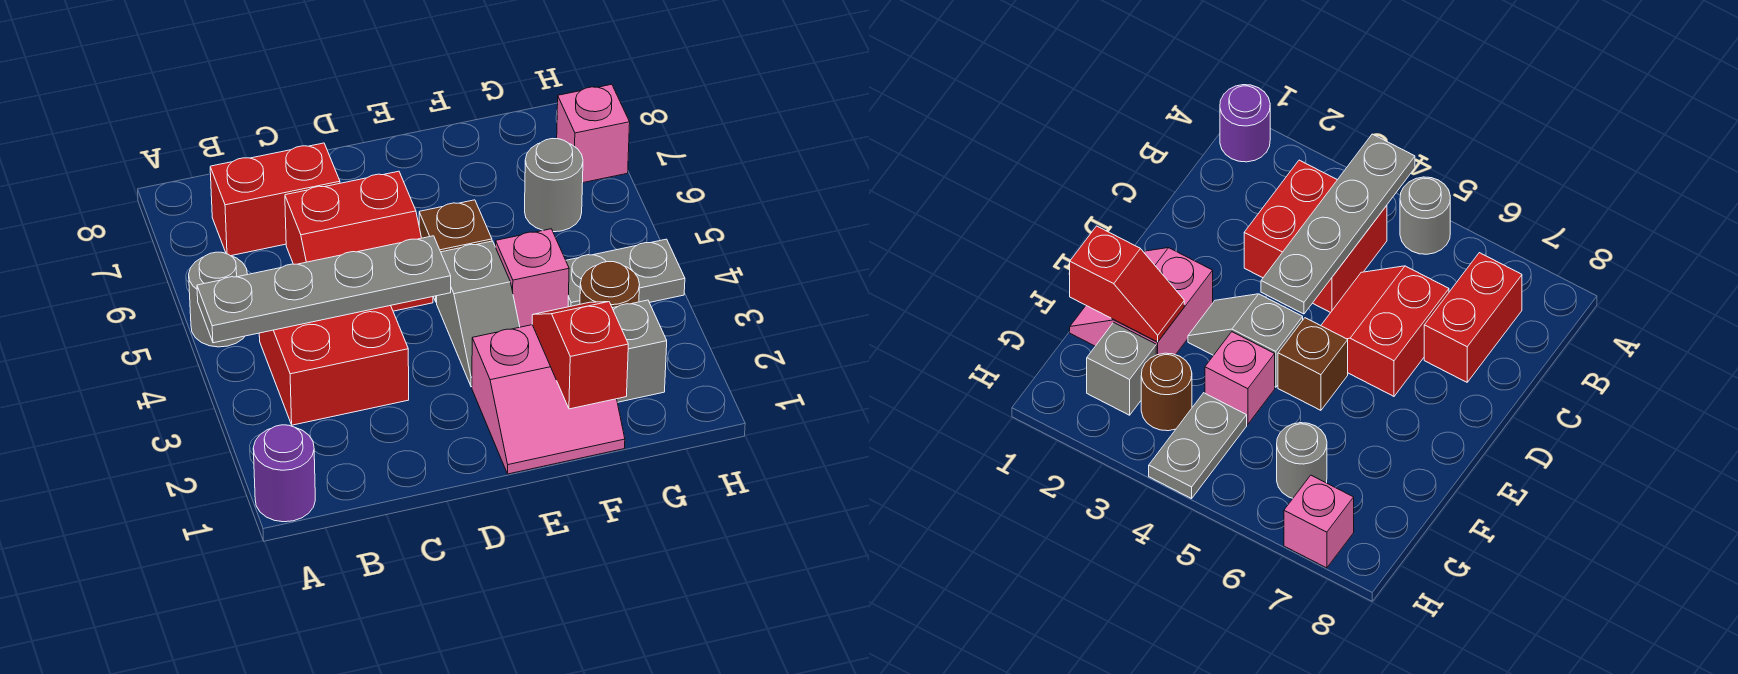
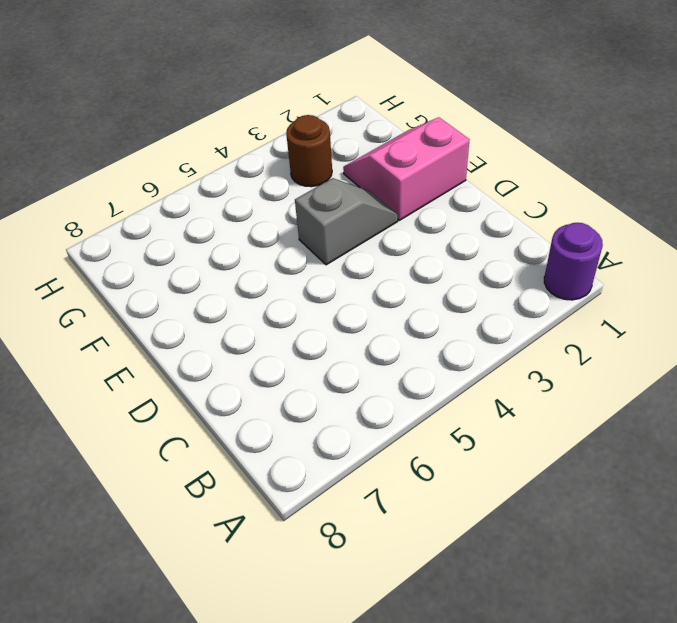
pink 2x2 slope [343,117,469,220] -> pink 2x2 slope turned to [472,325,625,474]
none -> grey 1x1 round brick [189,252,247,347]
none -> red 2x2 brick [259,305,409,425]
none -> red 1x2 brick [210,143,340,256]

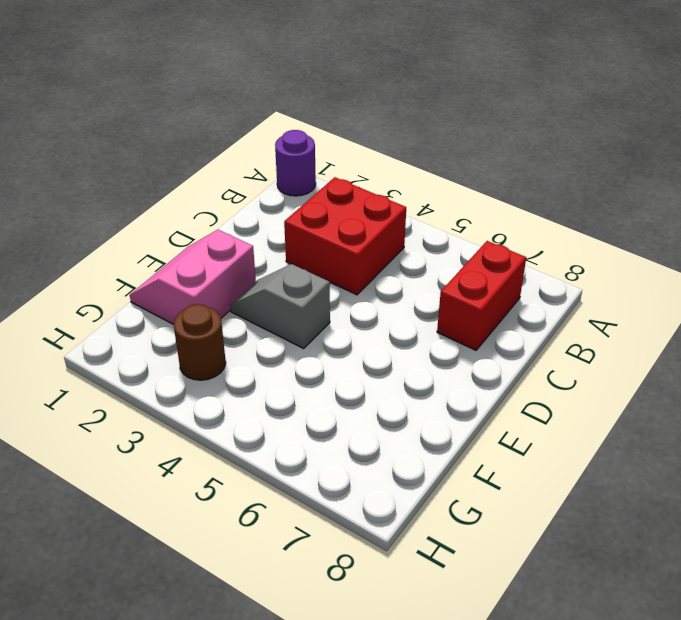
none -> grey 1x1 round brick [189,252,247,347]
none -> red 2x2 slope [285,171,433,311]
none -> brown 1x1 brick [419,200,492,302]

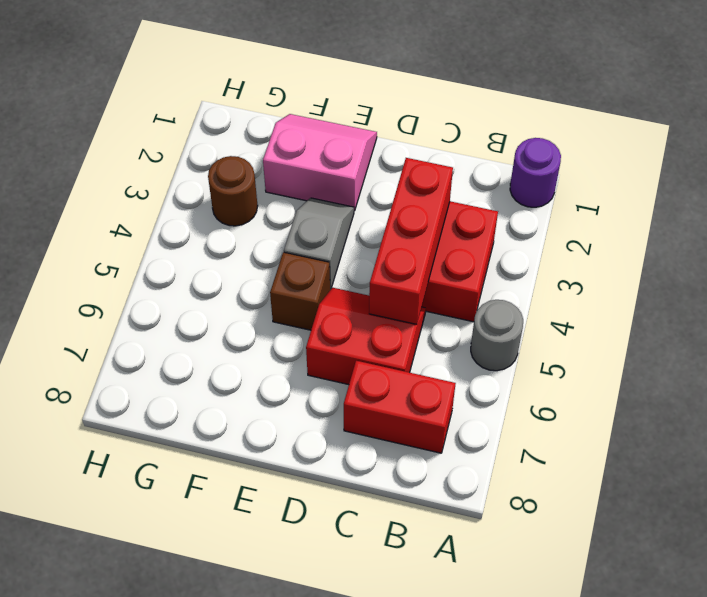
red 1x3 brick [369,158,453,324] -> grey 1x4 plate [197,236,451,343]
none -> pink 1x1 brick [496,229,569,327]
none -> grey 1x1 brick [612,300,667,402]
none -> grey 1x2 plate [566,239,685,307]

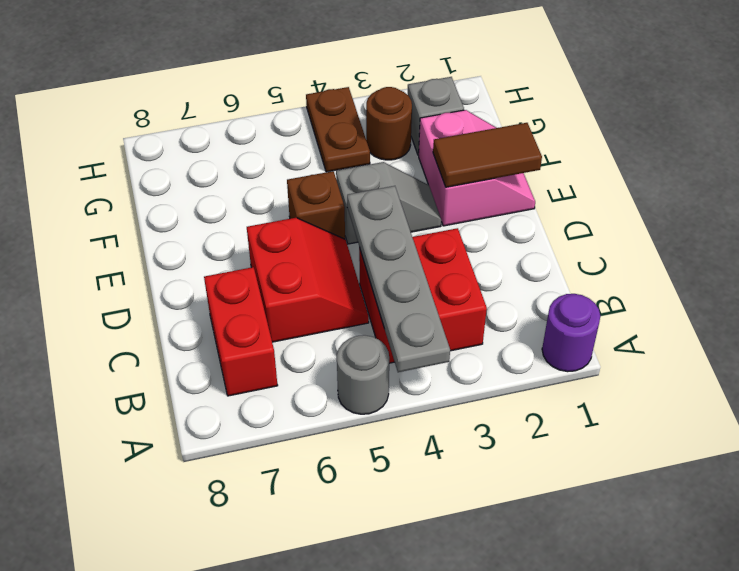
brown 1x2 tile [433,123,542,187] -> none
brown 1x2 plate [306,87,370,172] -> grey 1x2 plate [566,239,685,307]
none -> pink 1x1 brick [496,229,569,327]
none -> grey 1x1 round brick [525,139,583,232]
none -> pink 1x1 brick [557,84,630,183]

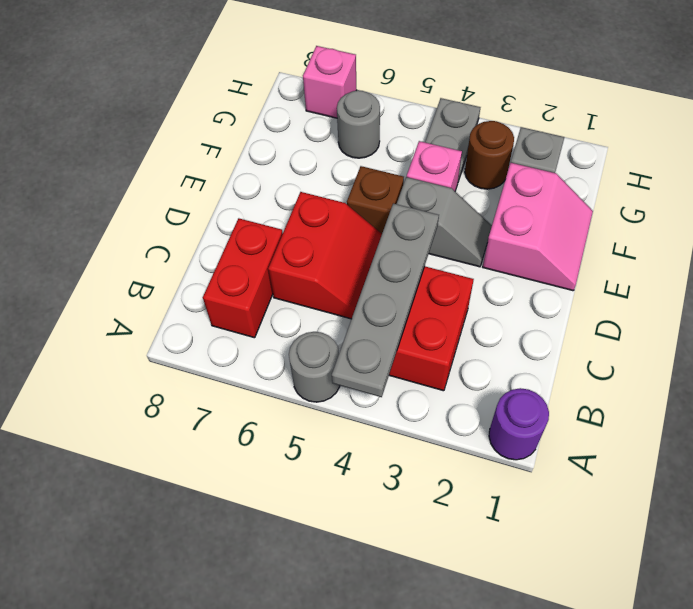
none -> red 1x2 slope [532,302,628,409]

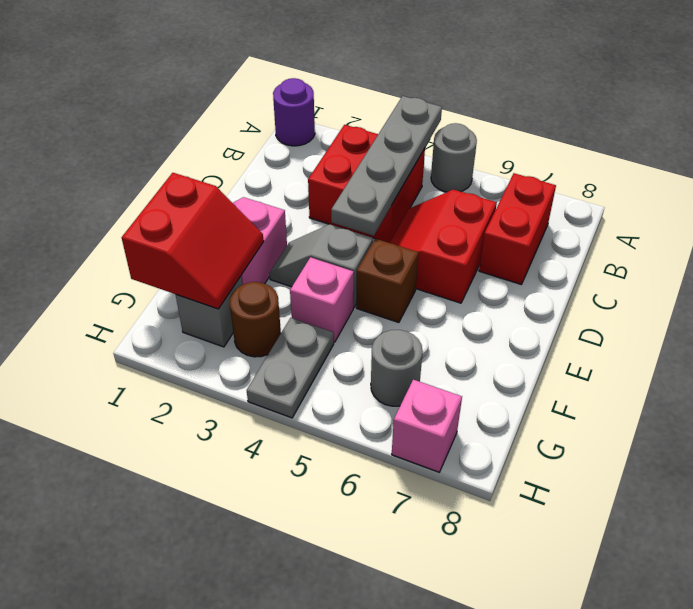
red 2x2 slope [122,173,264,309] -> red 1x2 slope [532,302,628,409]

